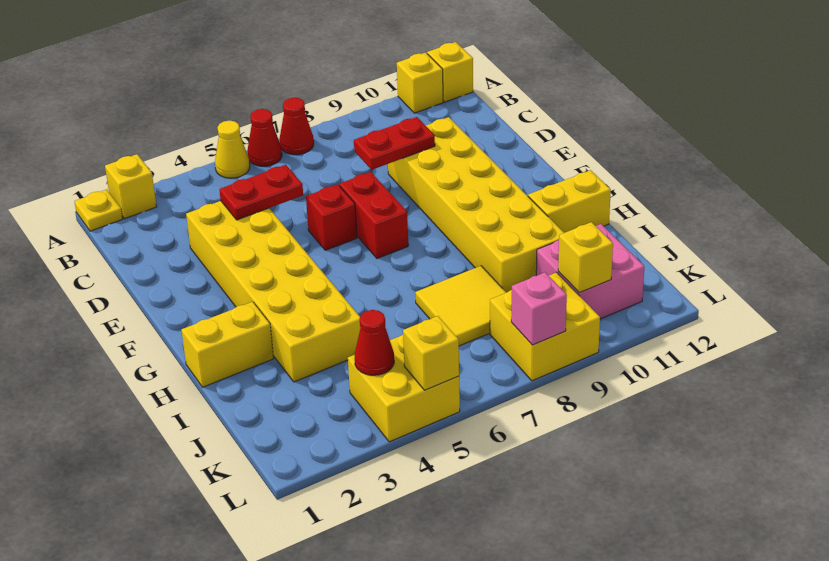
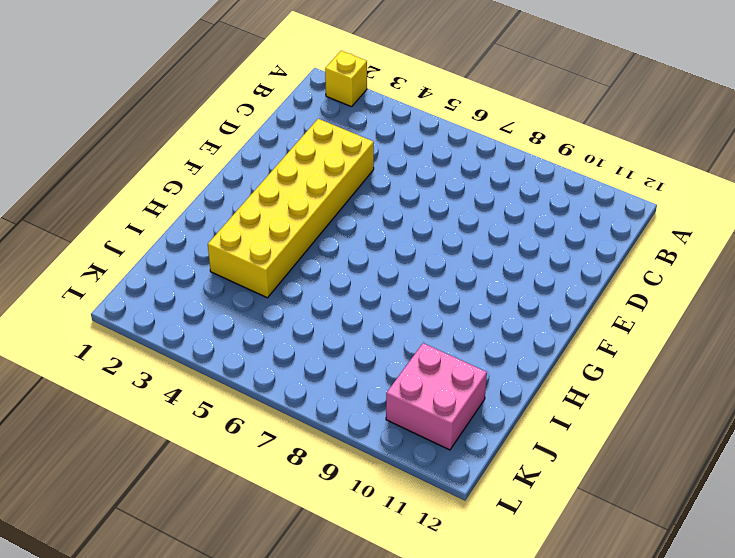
none -> yellow 1x1 plate [74,189,123,231]
none -> yellow 1x1 cone [215,120,250,178]
none -> red 1x1 cone [248,109,282,166]

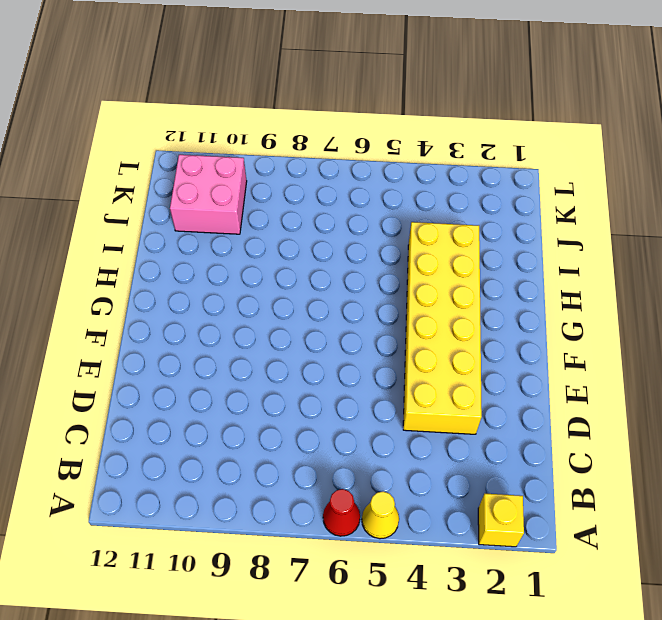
none -> yellow 1x1 plate [74,189,123,231]
none -> red 1x1 cone [280,98,314,155]
none -> yellow 1x1 brick [397,53,443,113]

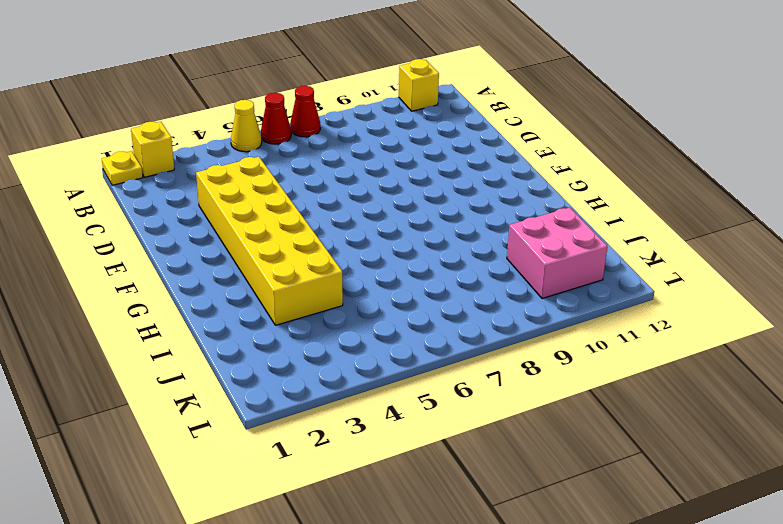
none -> yellow 1x1 brick [427,42,473,102]
none -> yellow 2x6 brick [388,117,564,293]
none -> red 1x1 brick [306,184,357,250]

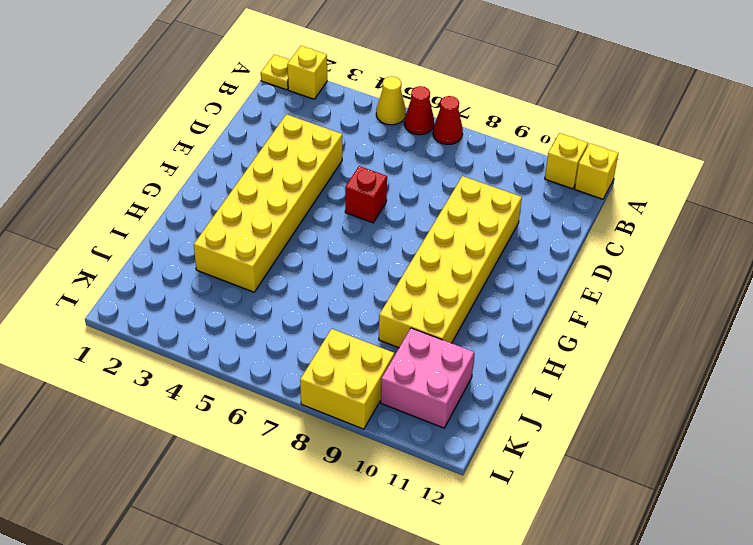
none -> red 1x2 brick [339,172,408,258]
none -> yellow 1x2 brick [181,302,274,387]
none -> yellow 1x2 brick [528,170,611,233]

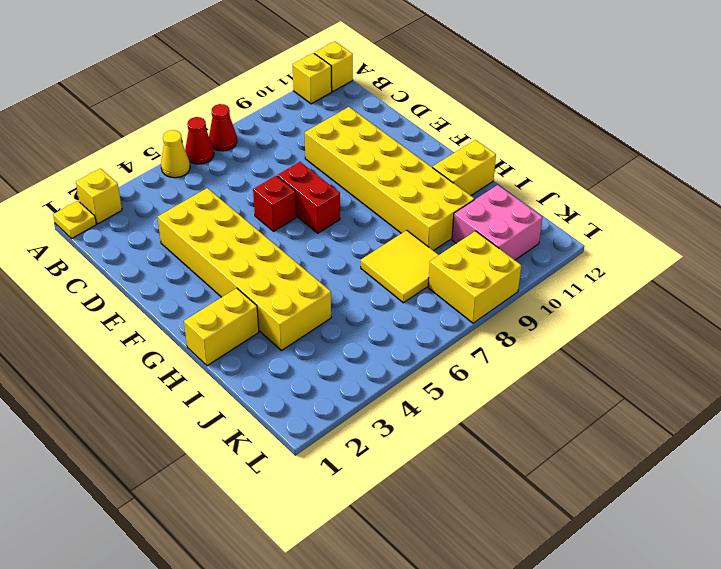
none -> yellow 2x2 brick [348,335,460,442]
none -> red 1x2 plate [219,165,303,220]
none -> red 1x2 plate [354,117,435,170]

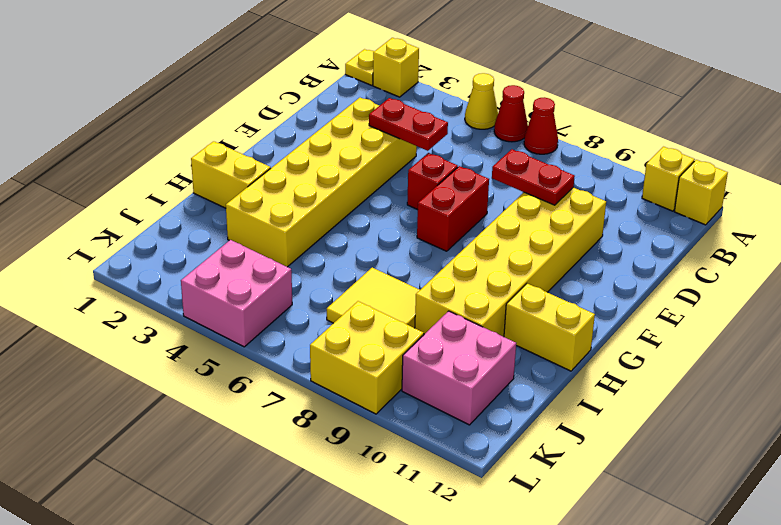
pink 2x2 brick [181,240,292,347] -> yellow 2x2 brick [348,335,460,442]
none -> red 1x1 cone [355,310,394,375]
none -> yellow 1x1 brick [558,222,613,293]
none -> yellow 1x1 brick [403,316,459,390]

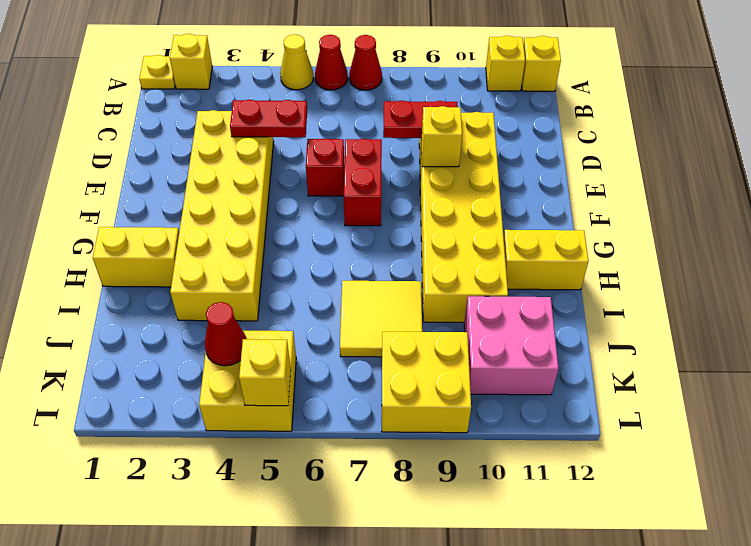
yellow 1x1 brick [422,106,462,167] -> yellow 1x1 brick moved to [558,222,613,293]
none -> pink 1x1 brick [511,272,567,345]

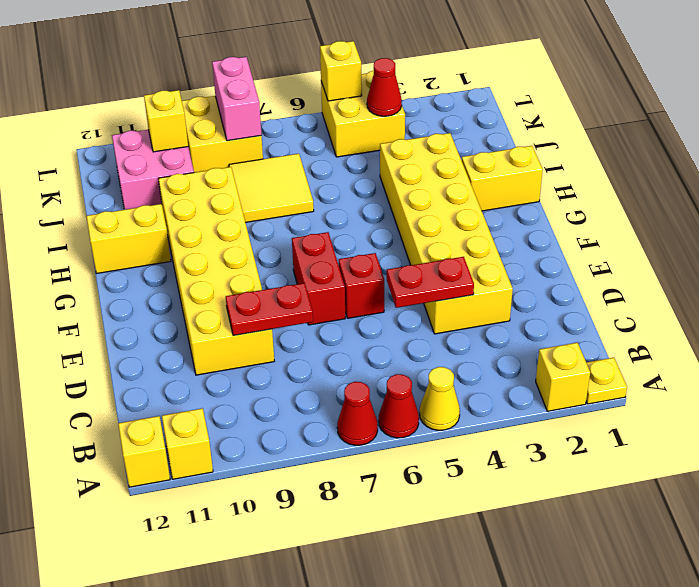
pink 1x2 brick [212,57,261,141] -> pink 1x1 brick [511,272,567,345]

